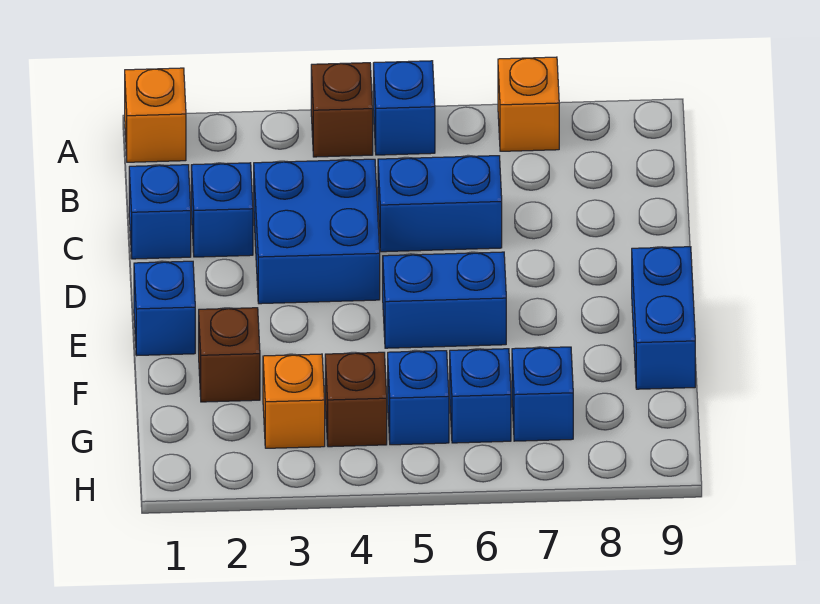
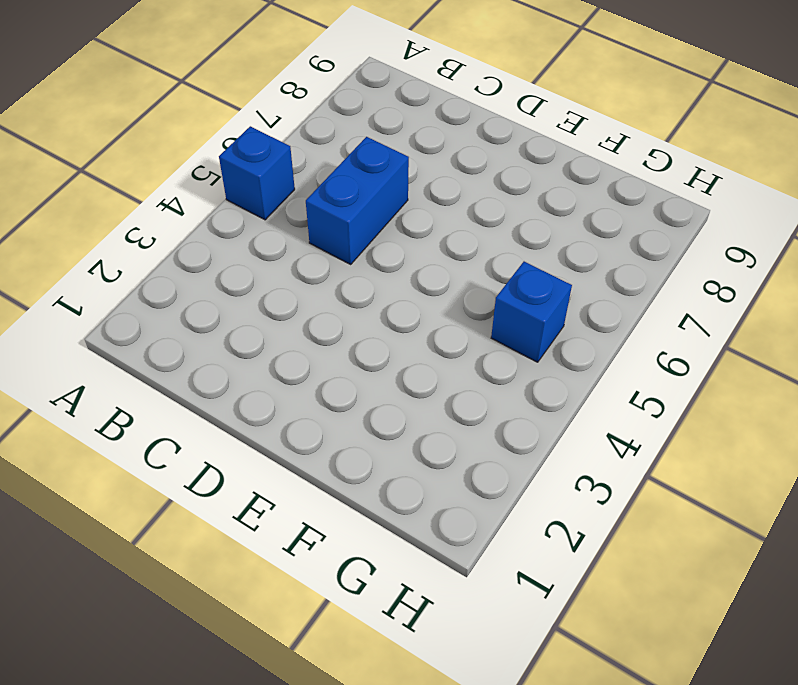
none -> orange 1x1 brick [125,68,186,162]
none -> brown 1x1 brick [311,63,373,157]
none -> orange 1x1 brick [498,57,559,151]

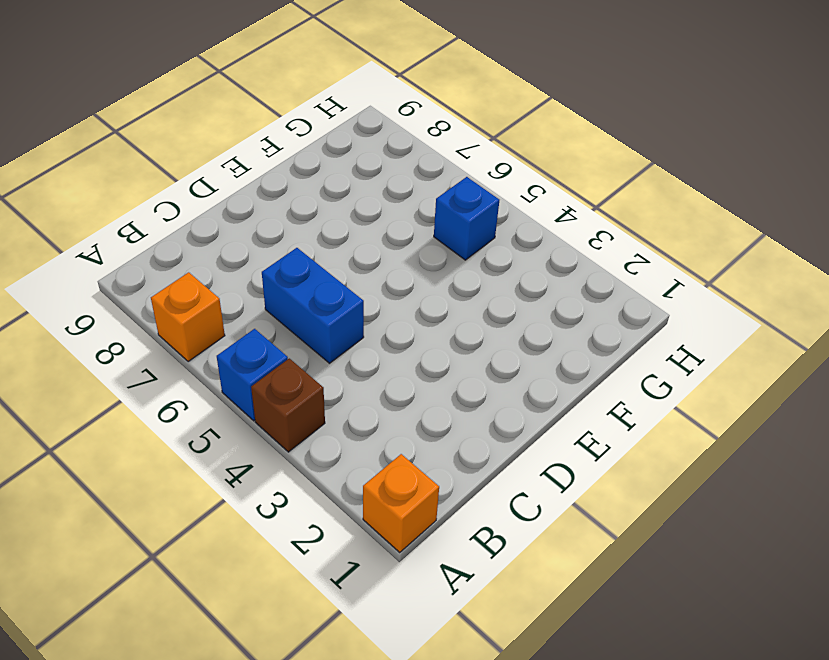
none -> blue 1x1 brick [129,165,191,259]
none -> blue 1x1 brick [191,163,253,257]
none -> blue 2x2 brick [254,159,380,304]

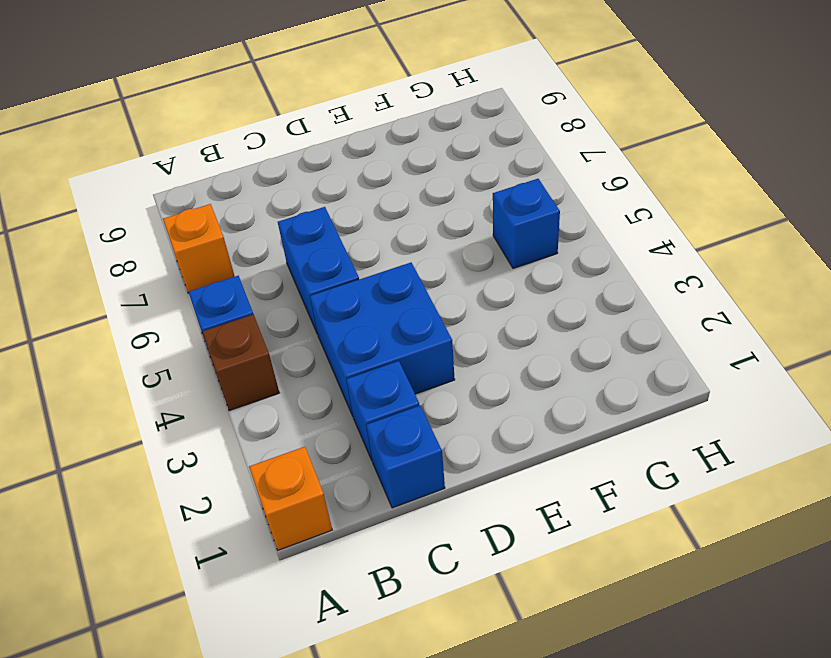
none -> blue 1x1 brick [134,261,195,355]
none -> blue 1x2 brick [383,252,506,348]
none -> blue 1x2 brick [632,247,695,389]

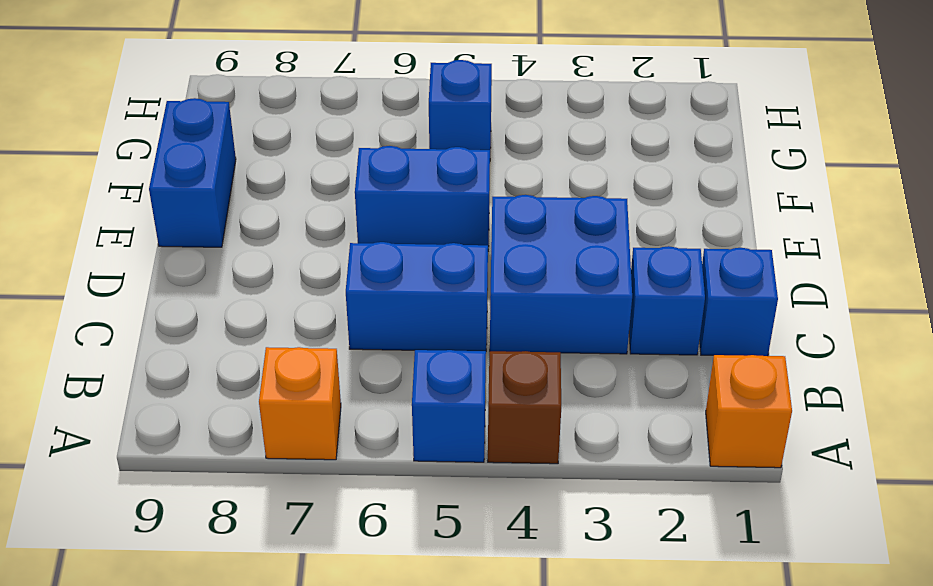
none -> blue 1x1 brick [134,261,195,355]
none -> brown 1x1 brick [199,308,260,402]
none -> orange 1x1 brick [263,354,325,448]

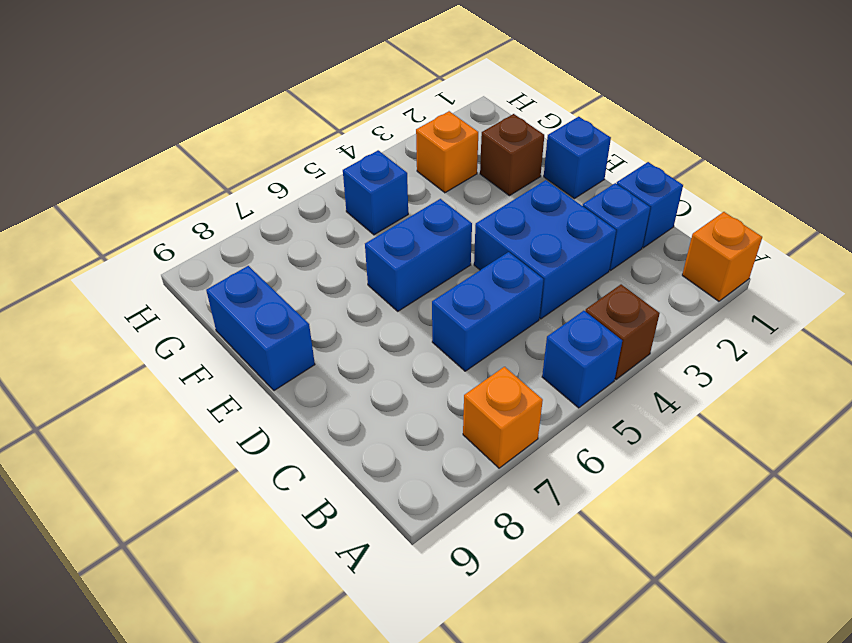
none -> brown 1x1 brick [325,352,387,447]
none -> blue 1x1 brick [450,349,511,443]
none -> blue 1x1 brick [512,347,573,441]

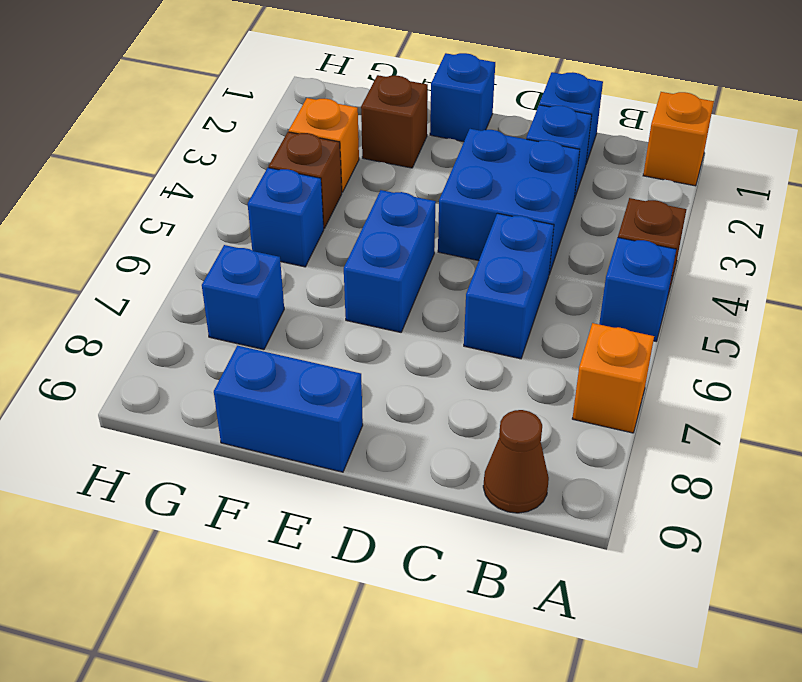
brown 1x1 cone [483,410,549,513] -> none
none -> blue 1x1 brick [450,349,511,443]

